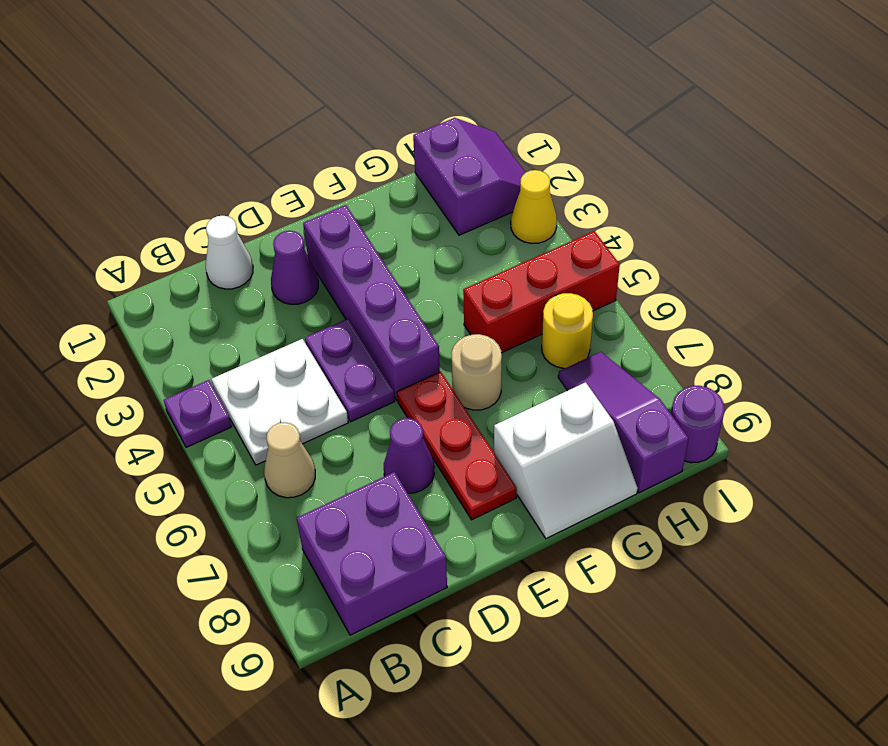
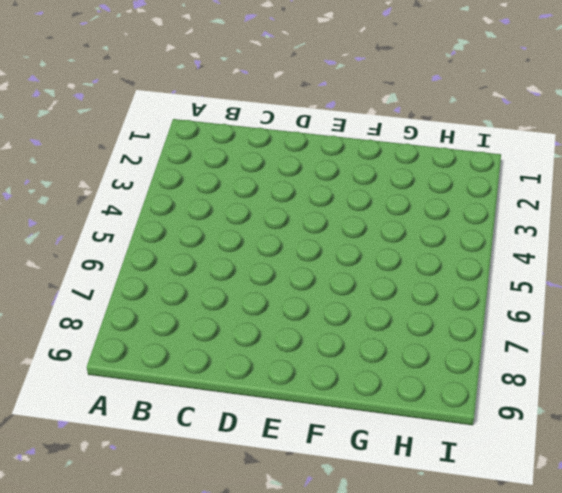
none -> purple 1x1 plate [164,380,232,447]
none -> white 2x2 plate [212,339,348,465]
none -> tan 1x1 cone [264,422,315,498]

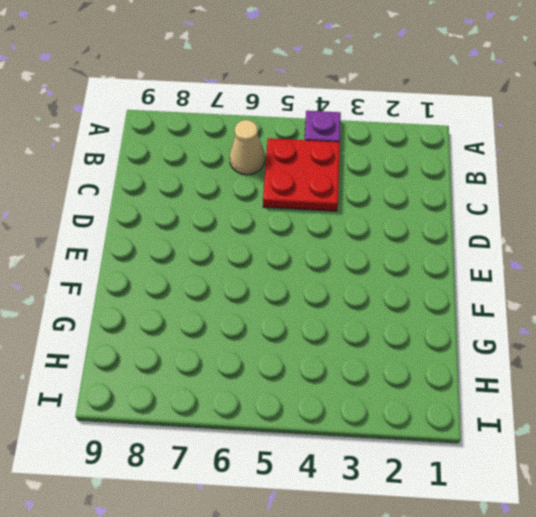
red 2x2 plate [263,138,340,211] -> white 2x2 plate [212,339,348,465]
none -> purple 2x2 brick [297,472,447,635]
none -> white 1x1 cone [206,216,253,289]
none -> purple 1x1 cone [271,231,318,304]

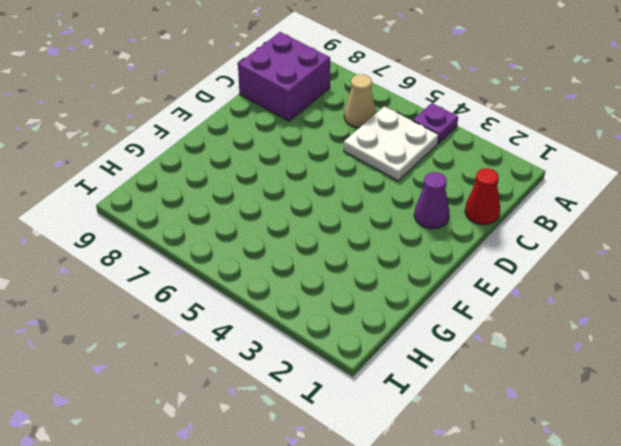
red 1x1 cone [465,168,500,225] -> white 1x1 cone [206,216,253,289]
none -> purple 1x2 plate [305,319,395,422]
none -> purple 1x1 cone [384,418,434,493]
none -> purple 1x4 brick [303,205,440,400]

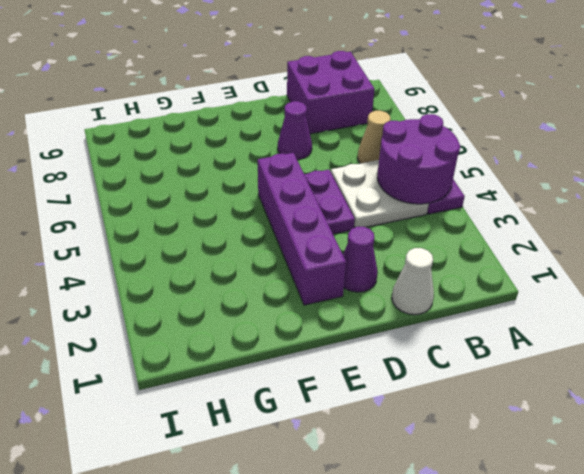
purple 2x2 round brick [377,114,460,204] -> none
none -> red 1x3 plate [397,372,517,520]
none -> tan 1x1 round brick [451,334,502,410]
none -> white 2x2 slope [494,382,638,539]

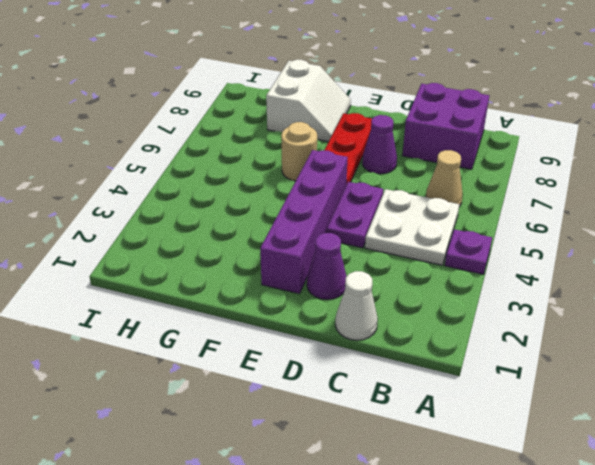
white 2x2 slope [266,60,351,142] -> white 2x2 slope turned to [494,382,638,539]
none -> red 1x3 brick [463,231,620,353]
none -> purple 2x2 slope [413,118,526,235]
none -> yellow 1x1 round brick [542,293,593,368]

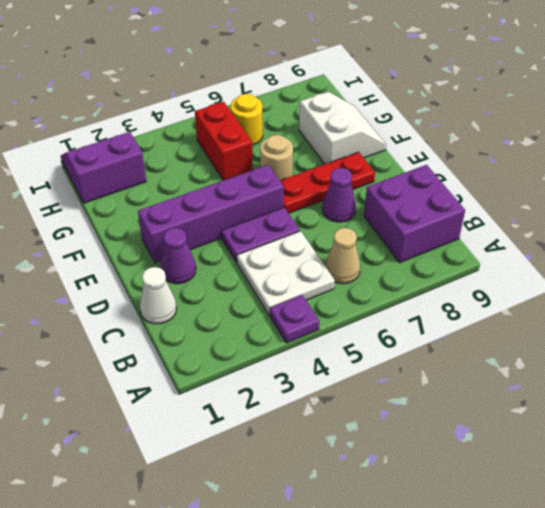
red 1x2 brick [195,102,253,180] -> red 1x3 brick [463,231,620,353]
none -> purple 1x3 slope [558,352,689,493]
none -> yellow 1x1 cone [511,170,557,243]
none -> purple 1x1 round brick [671,386,725,463]

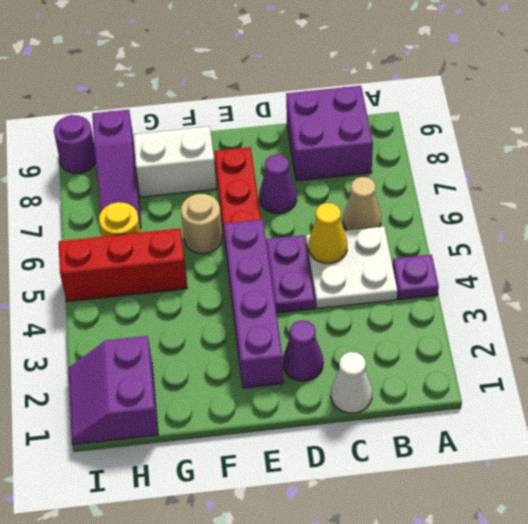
yellow 1x1 cone [309,203,347,263] -> yellow 1x1 cone moved to [511,170,557,243]

